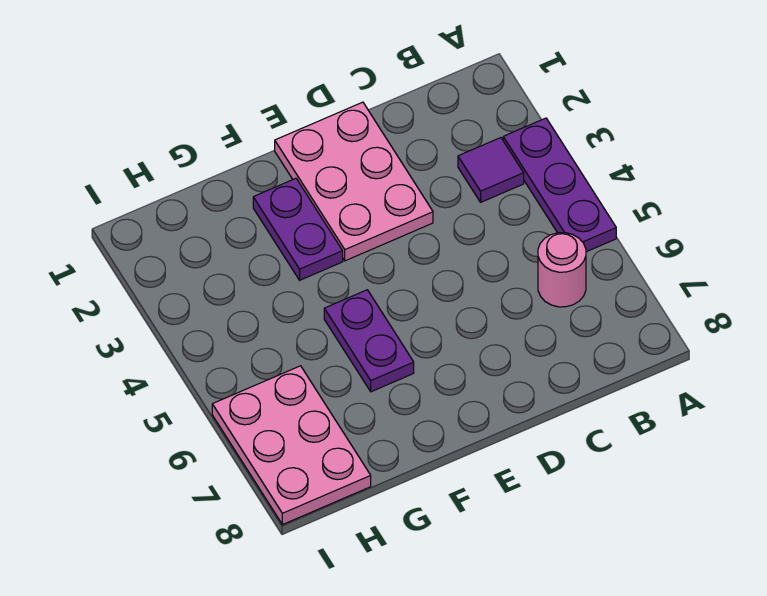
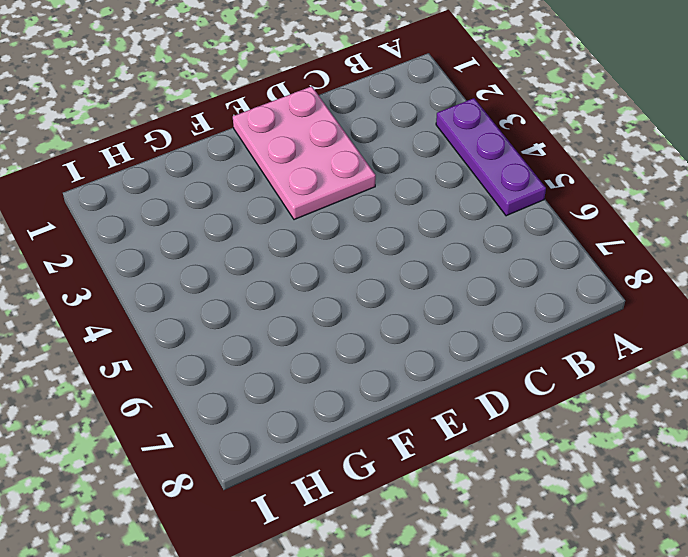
none -> purple 1x1 tile [458,138,524,202]
none -> pink 1x1 round brick [538,233,586,307]

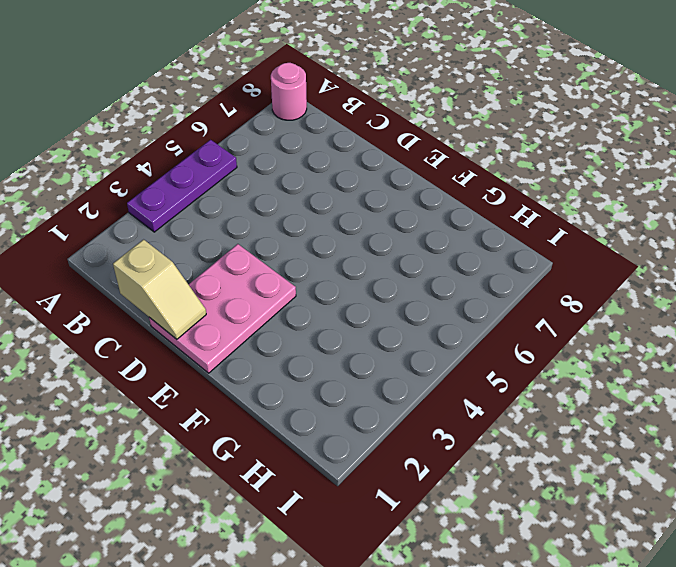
pink 1x1 round brick [271,63,307,120] -> pink 1x1 round brick moved to [538,233,586,307]
tan 1x2 slope [113,240,206,339] -> none
none -> purple 1x1 tile [458,138,524,202]
none -> purple 1x2 plate [253,178,343,280]

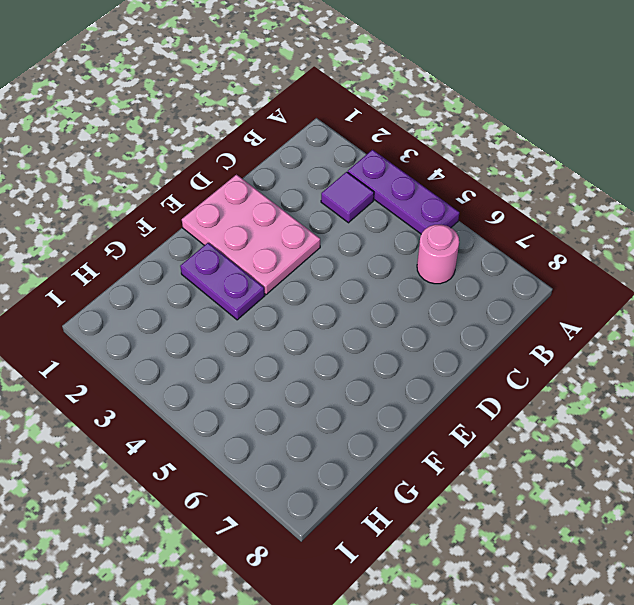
none -> purple 1x2 plate [324,290,414,392]
none -> pink 2x3 plate [212,366,371,525]

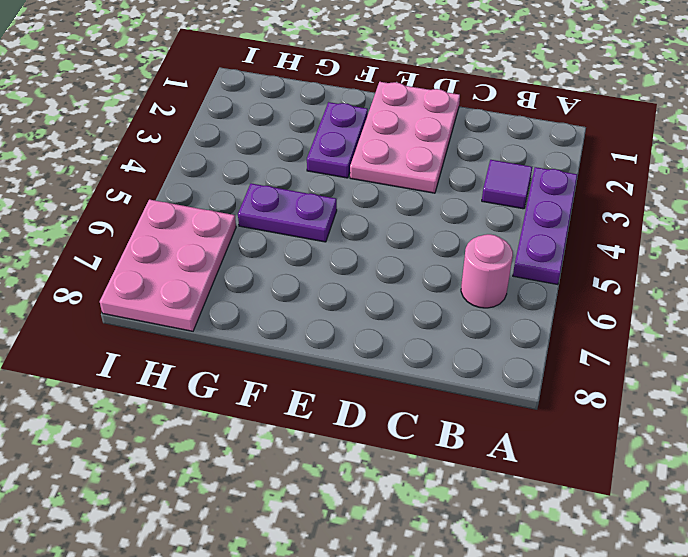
purple 1x2 plate [238,183,337,242] -> purple 1x2 plate turned to [324,290,414,392]

